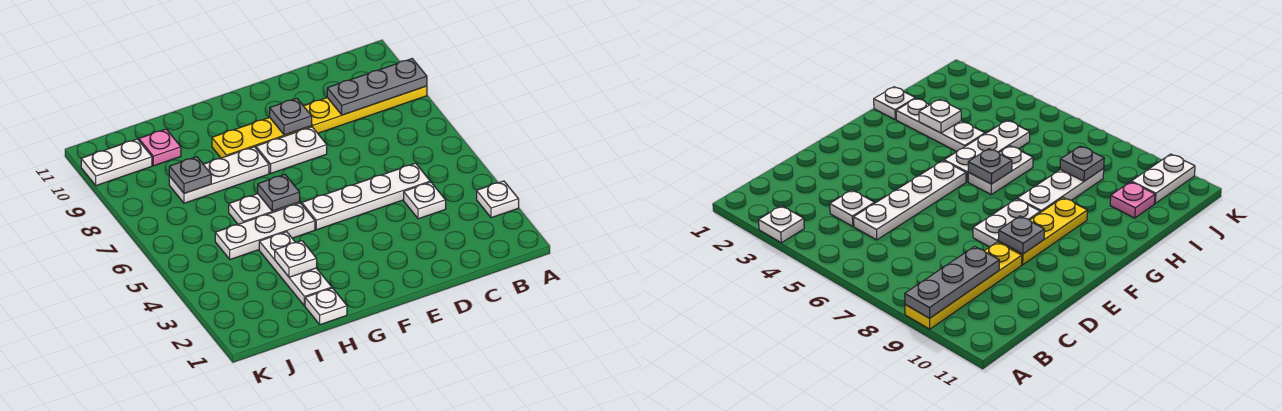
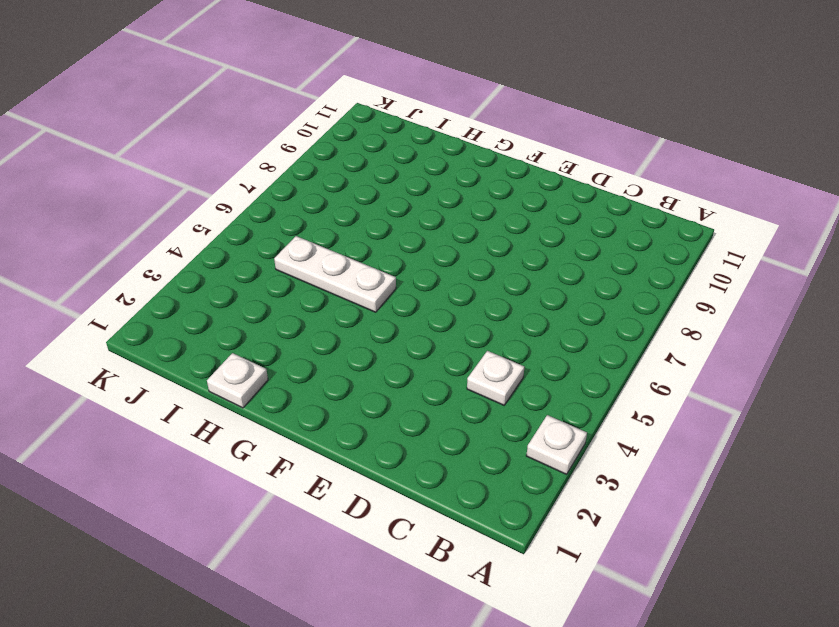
none -> yellow 1x4 plate [304,86,427,133]
none -> white 1x4 plate [302,163,430,230]
none -> white 1x2 plate [256,127,327,173]

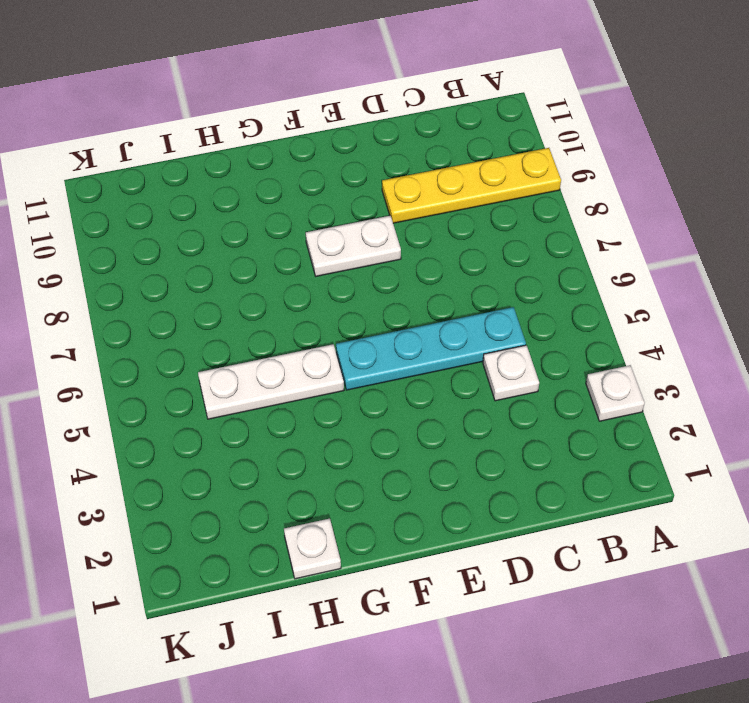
cyan 1x4 plate [336,307,526,390] -> white 1x4 plate [302,163,430,230]
none -> yellow 1x3 plate [212,118,312,158]
none -> white 1x2 plate [229,194,300,224]
none -> white 1x3 plate [169,147,269,203]

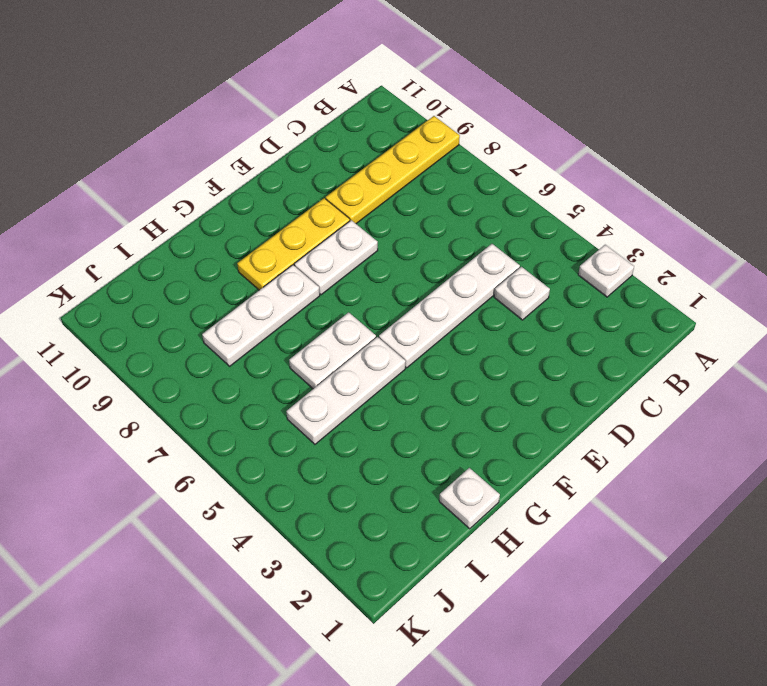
none -> white 1x3 plate [259,232,332,306]
none -> pink 1x1 plate [139,129,181,166]
none -> white 1x2 plate [81,139,152,186]

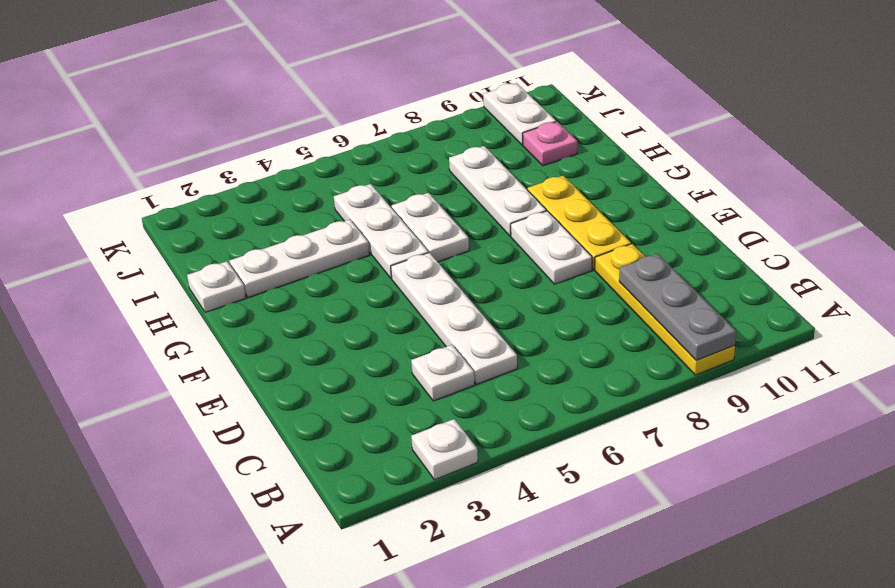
none -> grey 1x1 plate [270,98,312,135]
none -> grey 1x1 plate [258,174,300,211]
none -> white 1x1 plate [275,241,317,277]

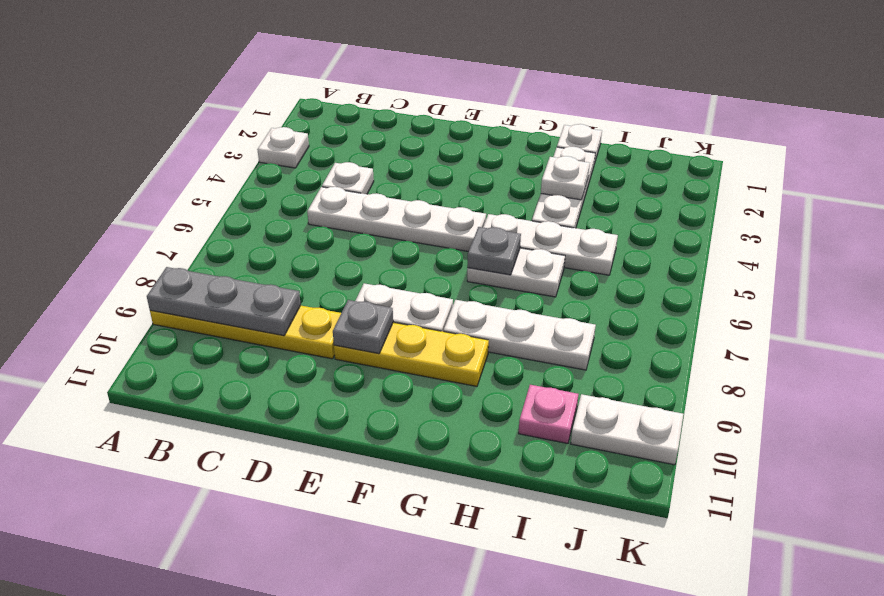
none -> grey 1x1 plate [169,157,211,193]

